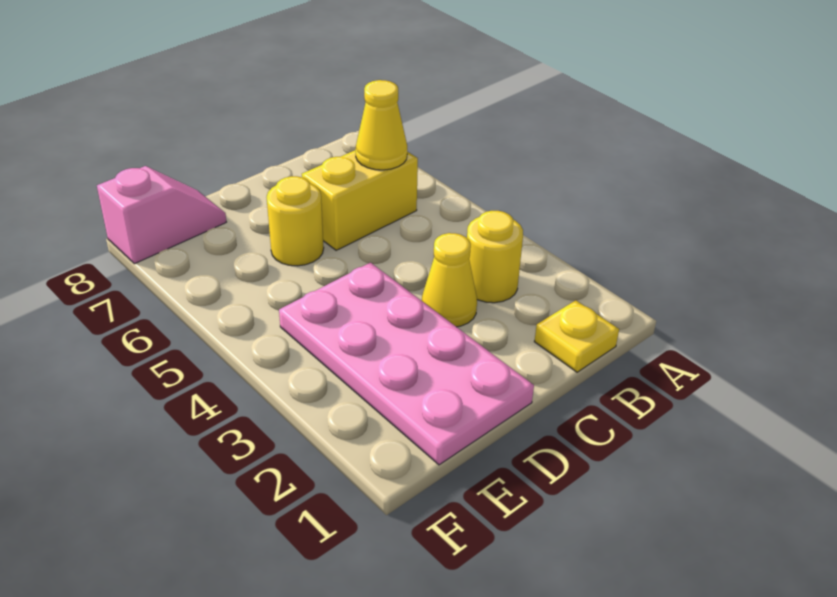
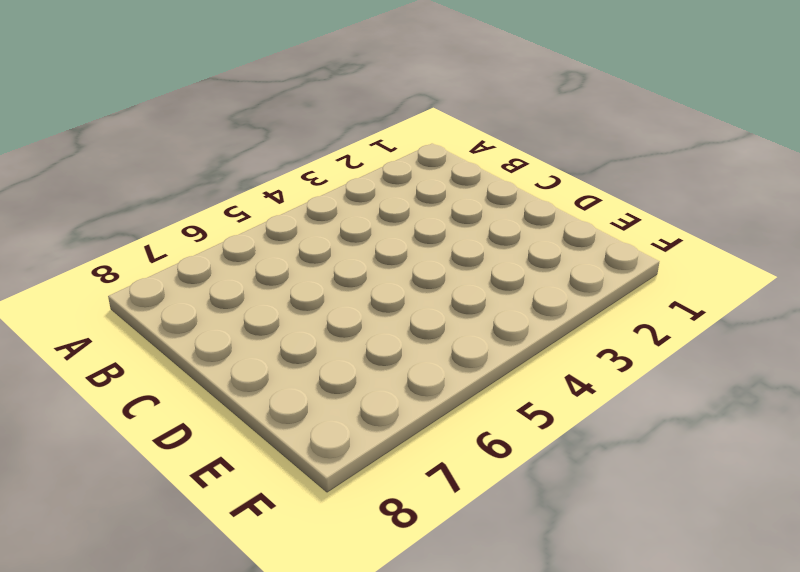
none -> yellow 1x1 plate [534,300,619,372]
none -> yellow 1x1 round brick [467,211,523,303]

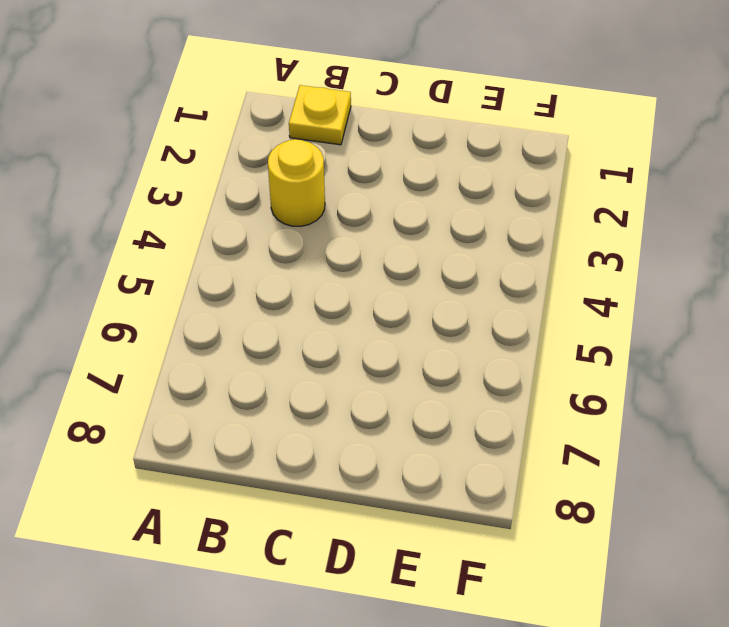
none -> yellow 1x2 brick [302,150,418,250]
none -> yellow 1x1 cone [422,233,477,327]

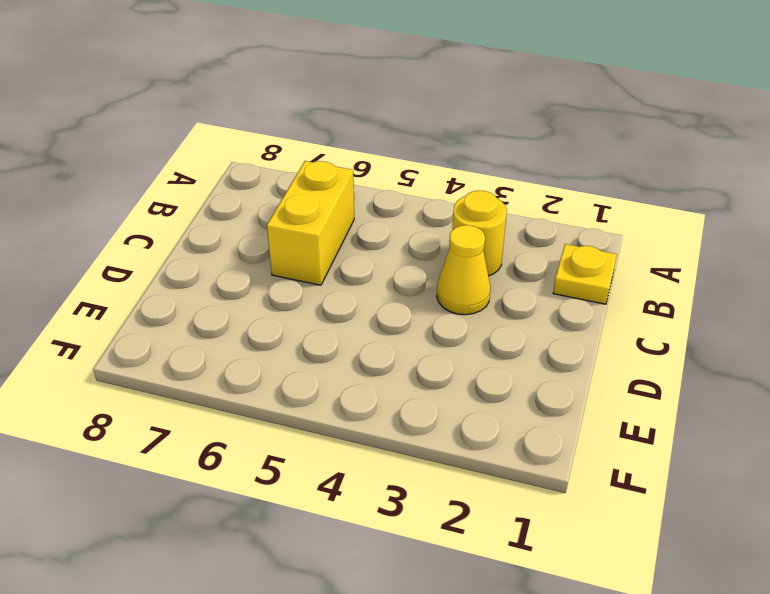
none -> pink 2x4 plate [279,263,534,465]
none -> yellow 1x1 round brick [267,176,324,266]

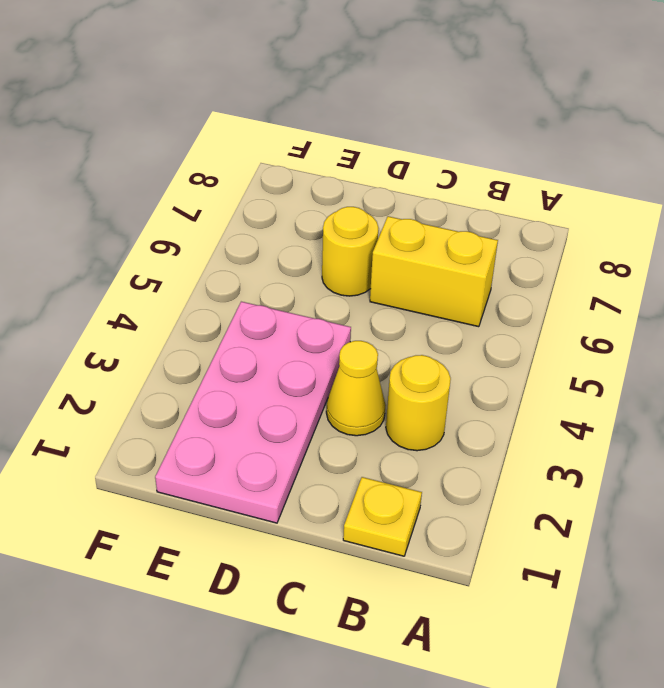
none -> pink 1x2 slope [97,166,226,264]
none -> yellow 1x1 cone [356,80,407,170]

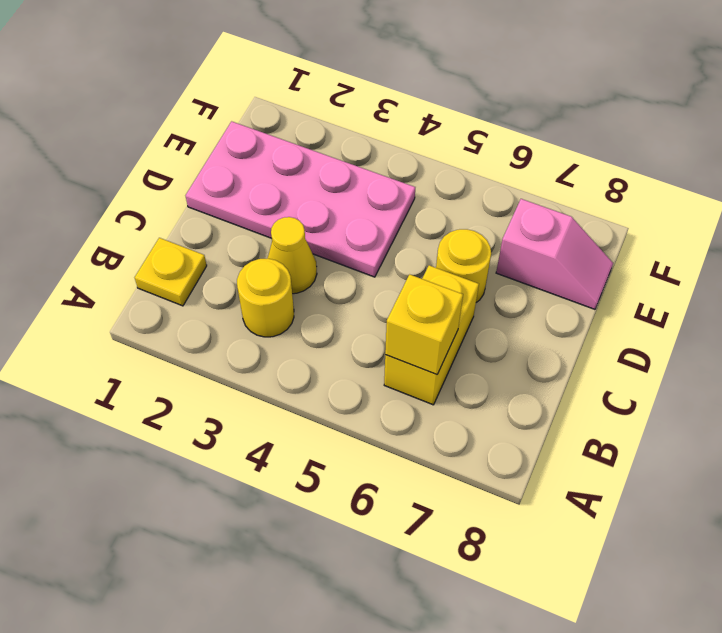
yellow 1x1 brick [385,274,463,375] -> yellow 1x1 cone [356,80,407,170]
pink 1x2 slope [496,199,613,309] -> pink 1x2 slope turned to [97,166,226,264]

